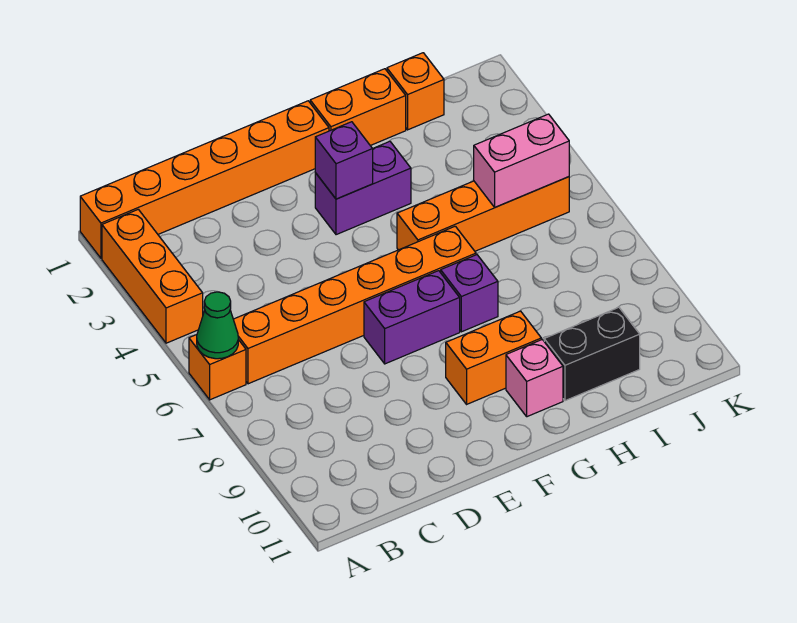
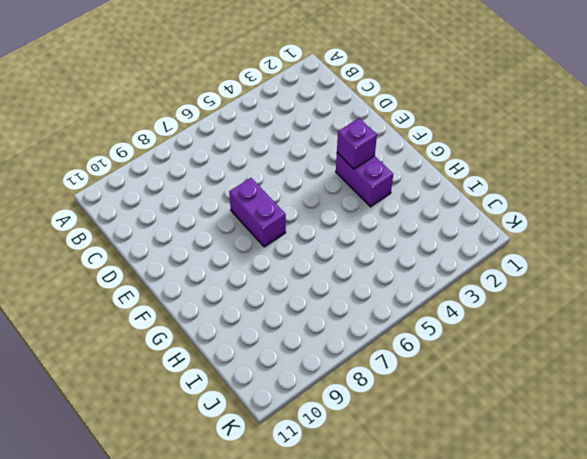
none -> orange 1x6 brick [80,101,329,258]
none -> orange 1x3 brick [102,209,203,343]
none -> orange 1x1 brick [189,335,246,400]

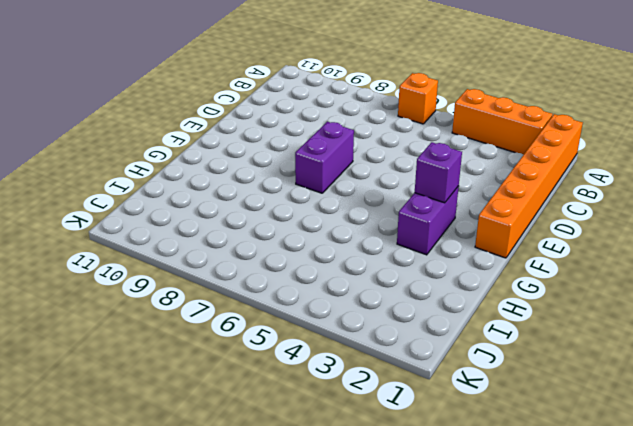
none -> orange 1x6 brick [233,226,476,384]
none -> orange 1x2 brick [446,311,541,404]
none -> orange 1x2 brick [310,69,406,146]

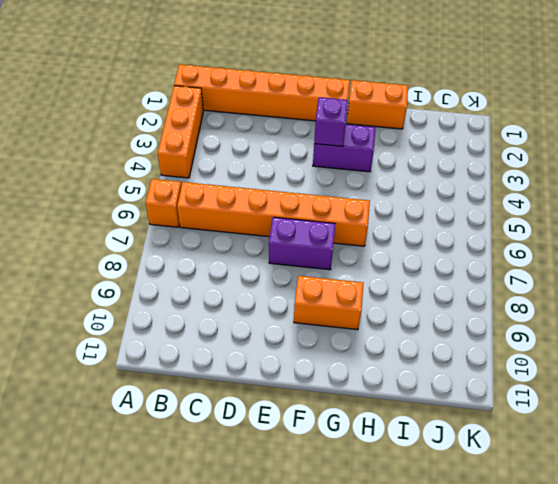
none -> orange 1x4 brick [397,177,569,251]
none -> purple 1x1 brick [441,255,498,332]
none -> pink 1x1 brick [506,340,563,417]

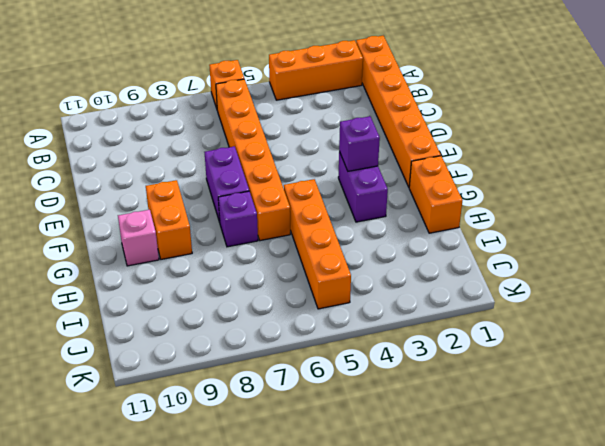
none -> black 1x2 brick [544,307,640,401]
none -> orange 1x1 brick [387,53,444,130]
none -> green 1x1 cone [197,292,238,359]

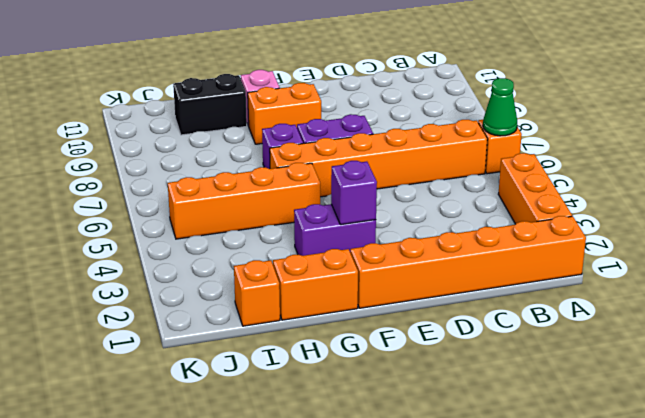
none -> pink 1x2 brick [474,114,569,207]

